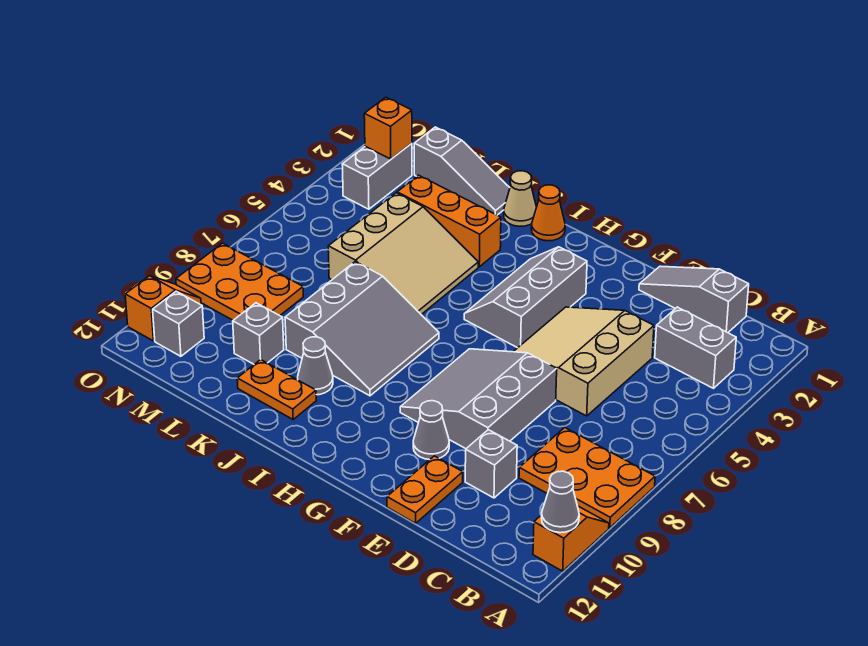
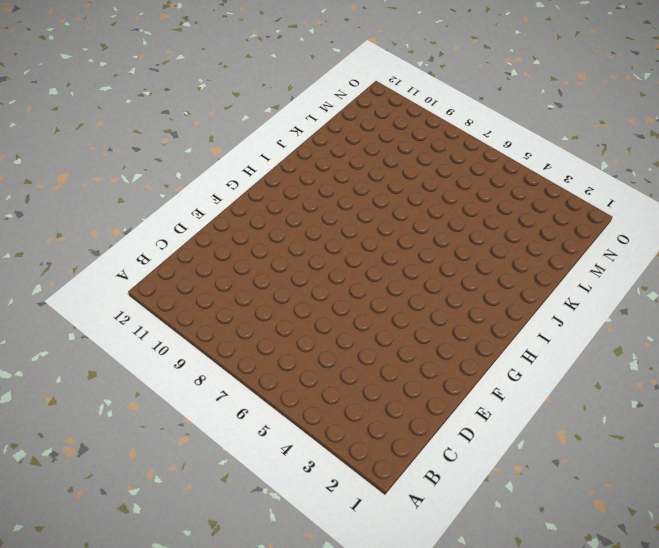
none -> orange 2x3 plate [519,428,655,528]
none -> orange 1x2 slope [533,507,609,571]
none -> grey 1x2 brick [655,307,736,388]

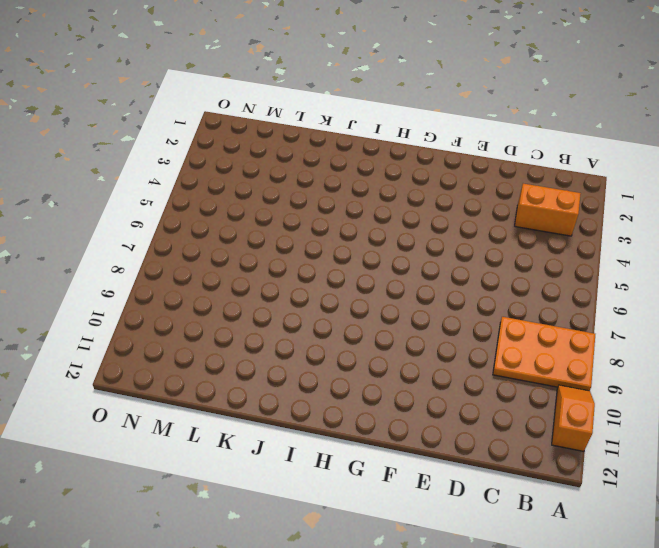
orange 1x2 brick [515,184,581,236] -> grey 1x2 brick [655,307,736,388]
none -> grey 1x3 slope [639,266,749,333]
none -> tan 3x3 slope [513,307,654,416]
none -> grey 1x1 brick [465,430,517,498]

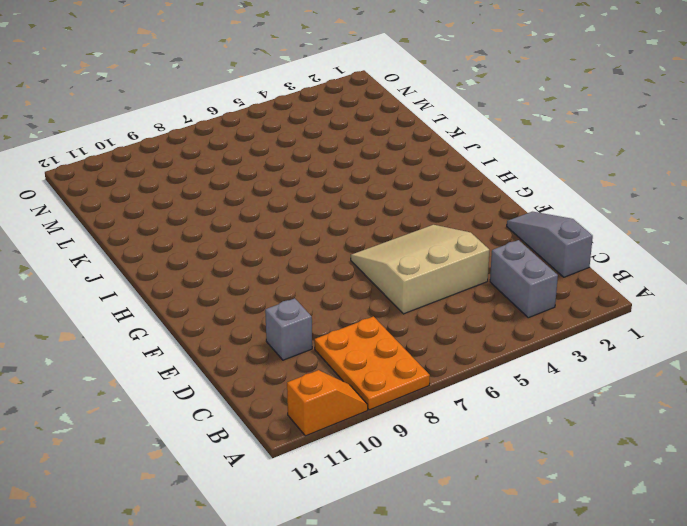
none -> grey 3x3 slope [400,349,557,449]
none -> orange 1x2 plate [387,456,463,523]
none -> grey 1x1 cone [413,401,449,460]

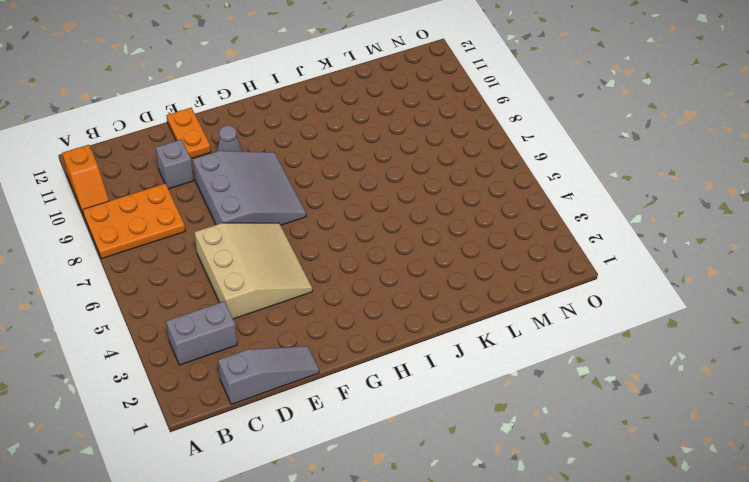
none -> grey 2x3 slope [464,247,587,348]
none -> orange 1x1 cone [531,185,565,241]
none -> grey 3x3 slope [285,262,439,396]

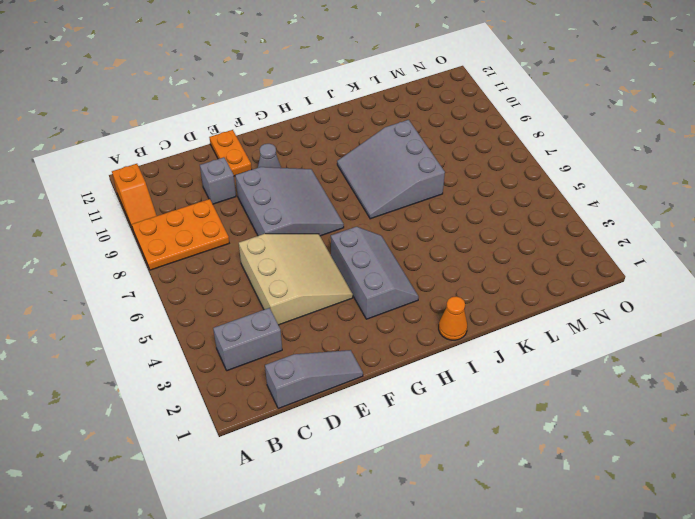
none -> tan 1x1 cone [504,171,536,226]
none -> orange 1x3 brick [397,175,501,267]
none -> tan 3x3 slope [328,193,478,315]

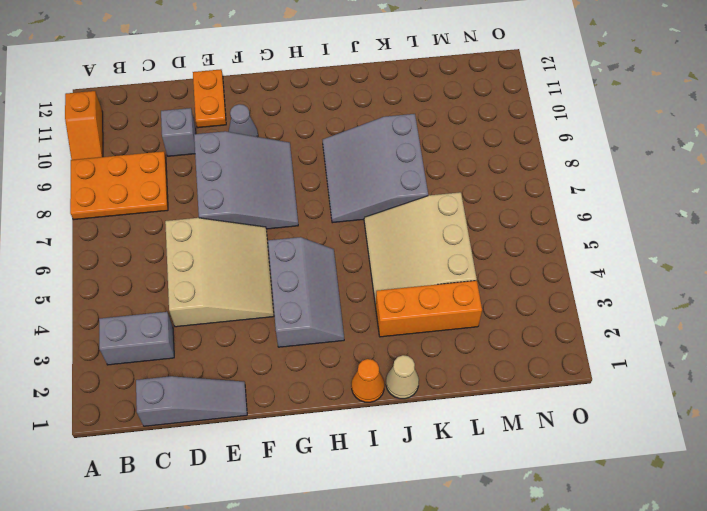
none -> grey 1x1 cone [298,337,333,395]
none -> orange 1x2 plate [237,360,316,419]
none -> grey 1x3 slope [414,127,510,215]

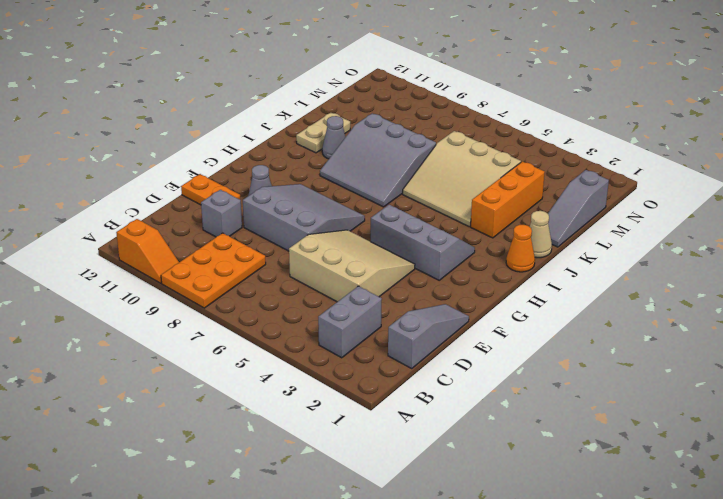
tan 1x2 plate [296,113,350,153] -> orange 1x2 plate [237,360,316,419]
none -> grey 1x1 brick [233,303,284,364]
none -> orange 2x3 plate [176,243,303,320]
none -> grey 1x2 brick [342,143,412,209]

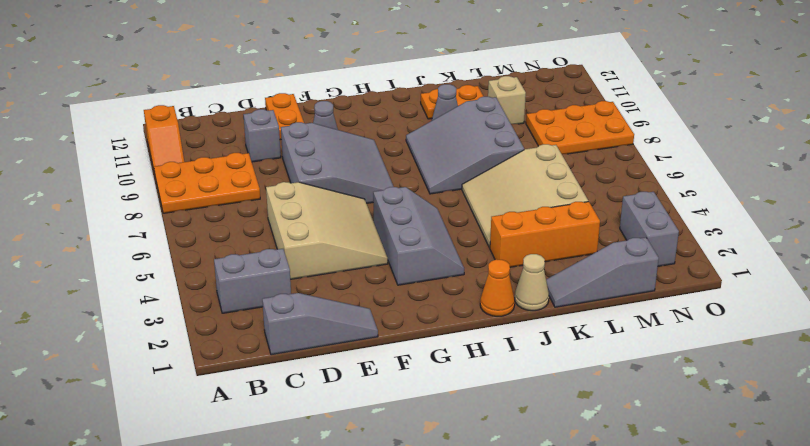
tan 1x1 brick [488,76,526,124] -> grey 1x1 brick [233,303,284,364]
none -> grey 1x1 brick [153,291,204,356]
none -> orange 1x2 slope [125,276,201,341]
none -> grey 1x1 cone [542,471,579,533]

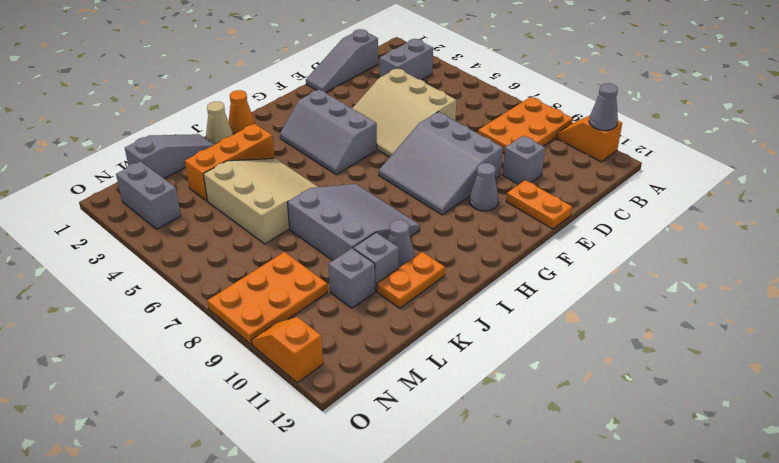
grey 1x1 brick [353,233,399,291] -> grey 1x1 brick moved to [153,291,204,356]
none -> orange 1x1 brick [364,97,412,159]

